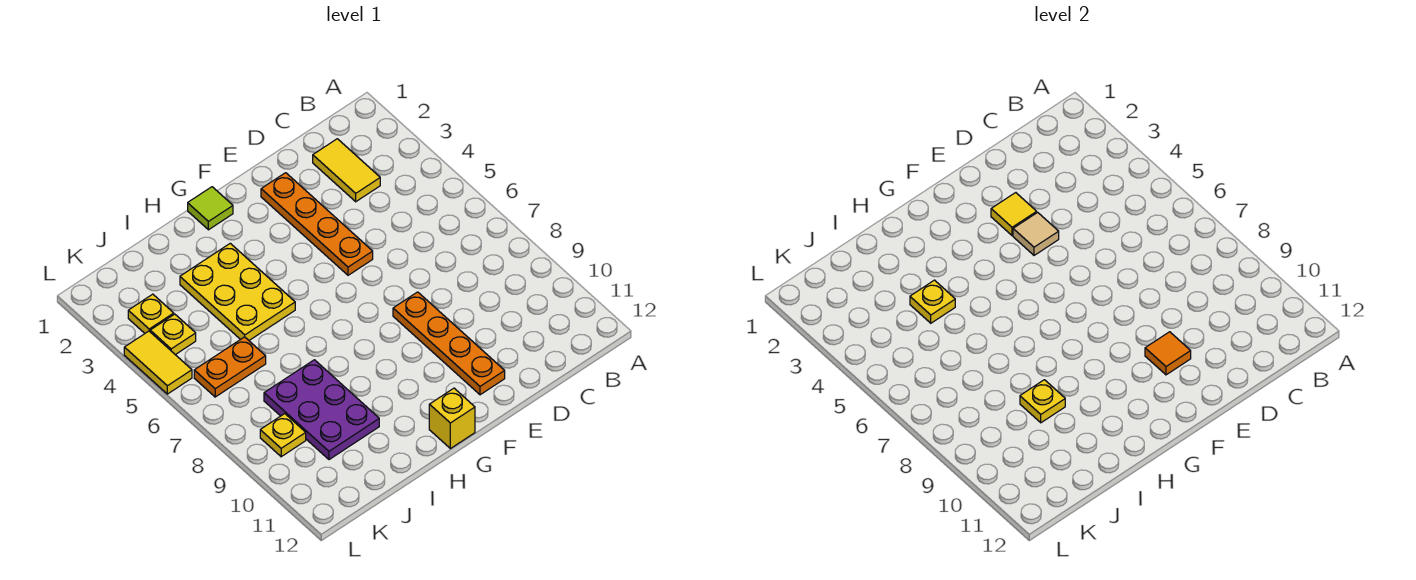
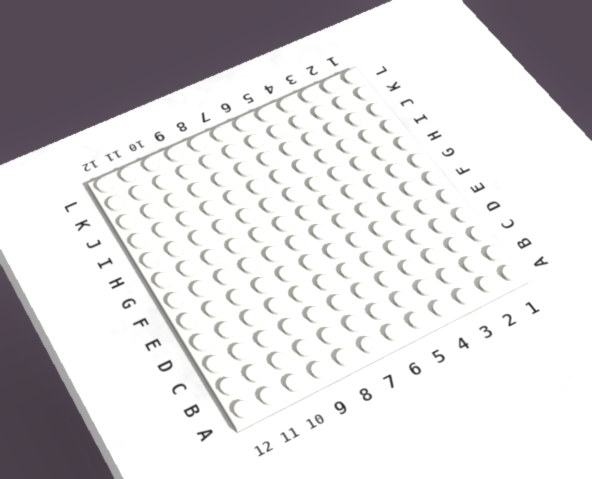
none -> yellow 1x2 tile [313,139,380,202]
none -> orange 1x4 plate [261,173,373,275]
none -> orange 1x4 plate [393,292,505,395]

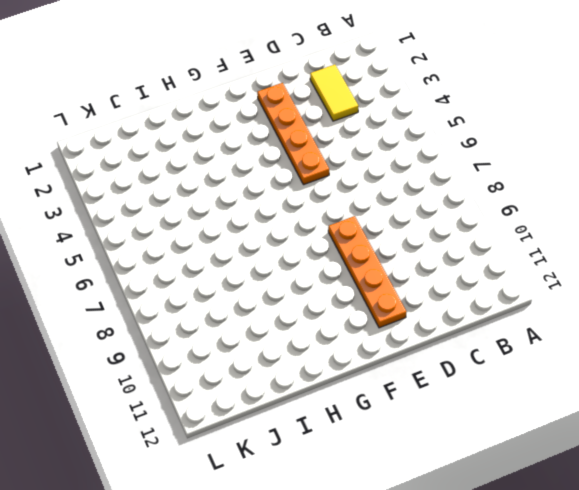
none -> lime 1x1 tile [188,187,233,230]
none -> yellow 1x1 brick [429,388,475,449]
none -> yellow 2x3 plate [180,243,295,340]

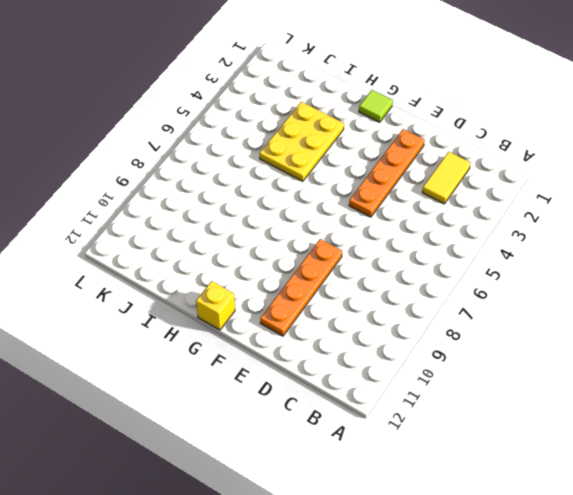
none -> purple 2x3 plate [264,360,379,460]
none -> orange 1x2 plate [194,337,266,397]
none -> yellow 1x1 plate [128,294,174,333]

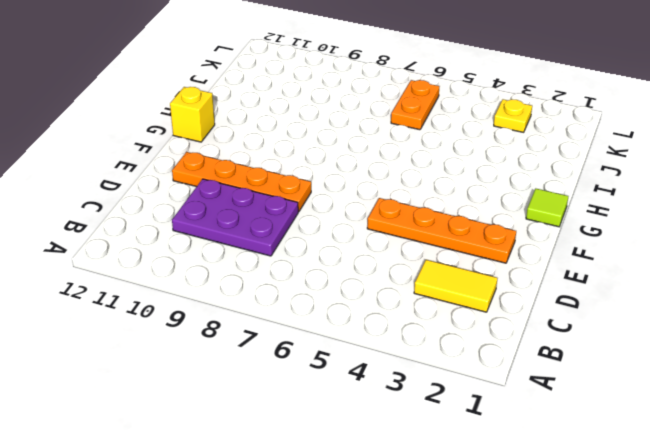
purple 2x3 plate [172,179,298,256] -> purple 2x3 plate moved to [264,360,379,460]
none -> yellow 2x3 plate [180,243,295,340]
none -> yellow 1x1 plate [150,314,196,355]
none -> yellow 1x1 plate [260,414,306,457]

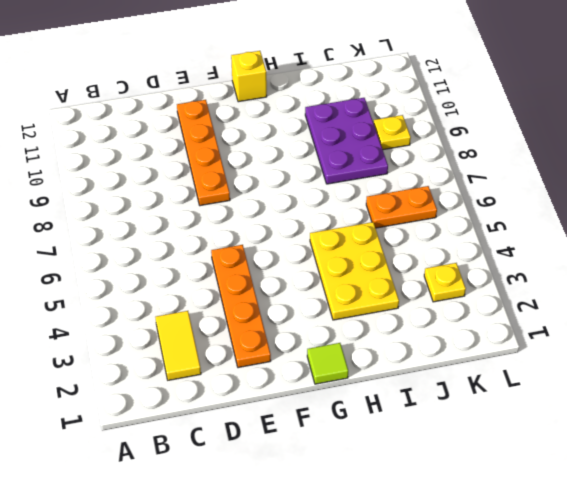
none -> yellow 1x1 plate [150,314,196,355]
none -> yellow 1x2 tile [124,331,192,394]
none -> yellow 1x1 tile [991,193,1037,236]

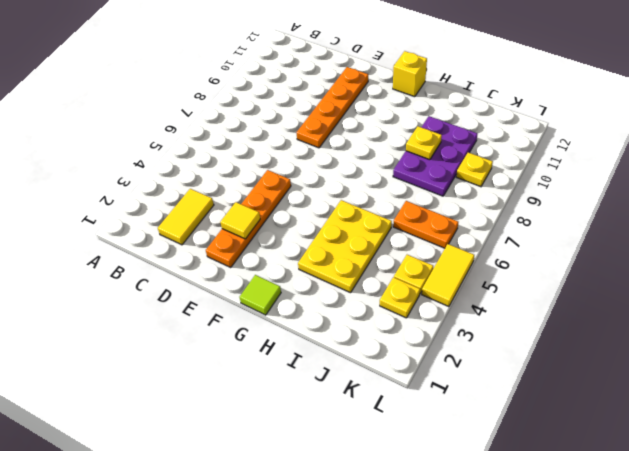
none -> tan 1x1 tile [1013,212,1059,255]
none -> orange 1x1 tile [1145,332,1191,375]
none -> yellow 1x1 plate [910,280,955,323]

